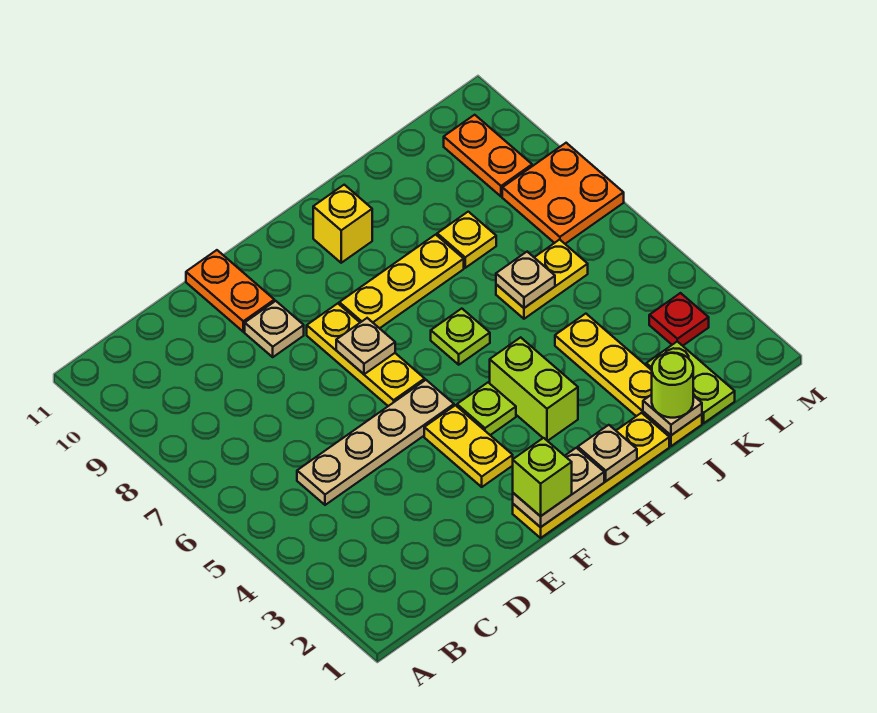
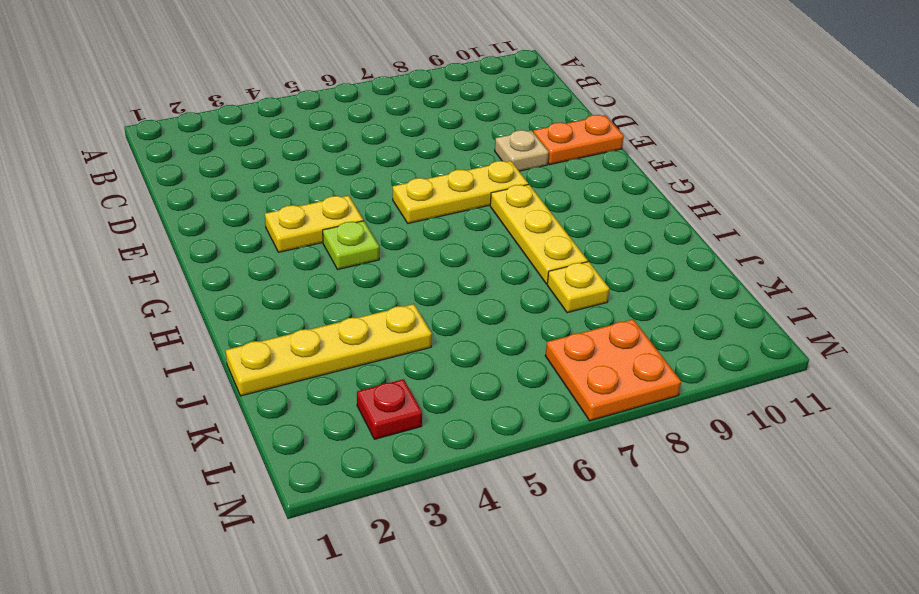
none -> tan 1x4 plate [297,380,454,505]
none -> yellow 1x4 plate [513,413,669,538]
none -> lime 1x2 brick [490,337,578,441]

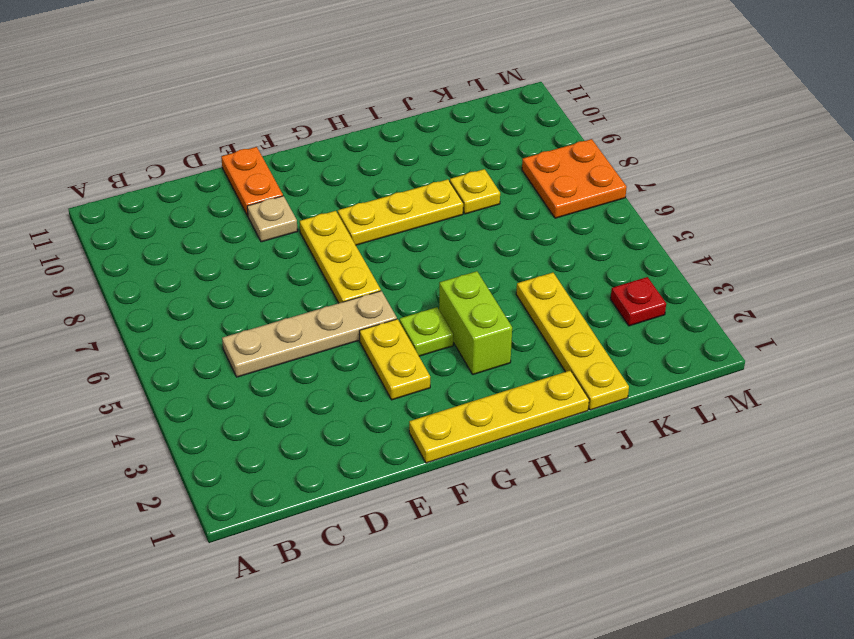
none -> lime 1x1 plate [431,309,490,365]
none -> yellow 1x1 brick [313,185,372,263]
none -> yellow 1x2 plate [496,240,588,319]

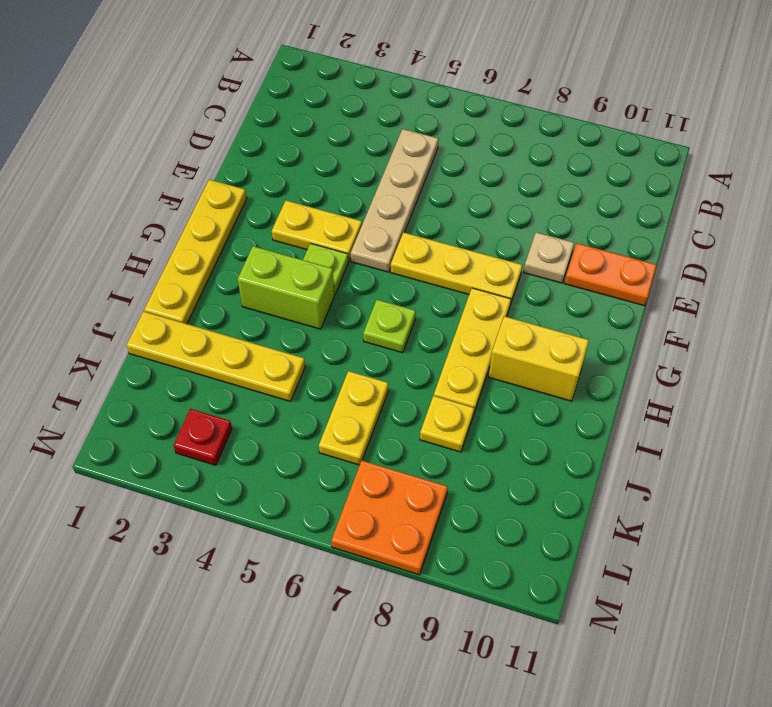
yellow 1x2 brick [489,316,589,401] -> yellow 1x1 brick [313,185,372,263]
none -> lime 1x2 plate [646,341,735,423]
none -> orange 1x2 plate [444,115,532,196]
none -> tan 1x2 plate [513,448,604,527]

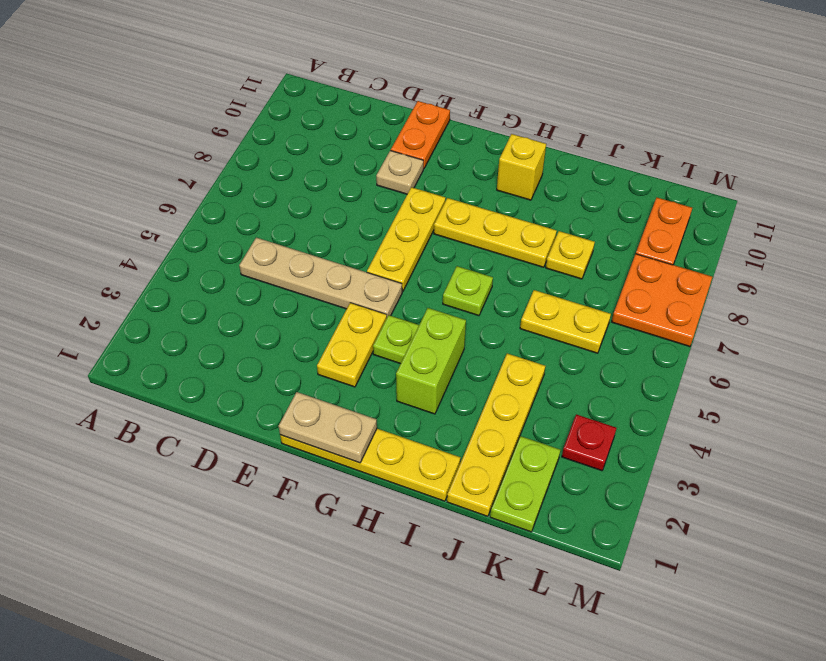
none -> tan 1x1 plate [336,318,395,374]
none -> tan 1x1 plate [577,425,637,481]
none -> tan 1x1 plate [643,395,702,435]

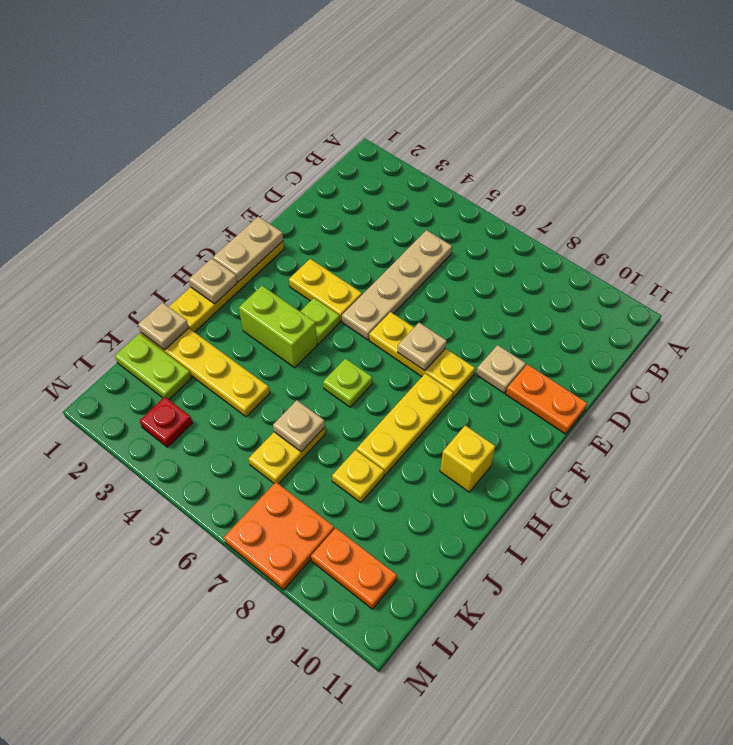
none -> lime 1x1 brick [513,438,572,516]
none -> lime 1x1 round brick [652,353,693,418]

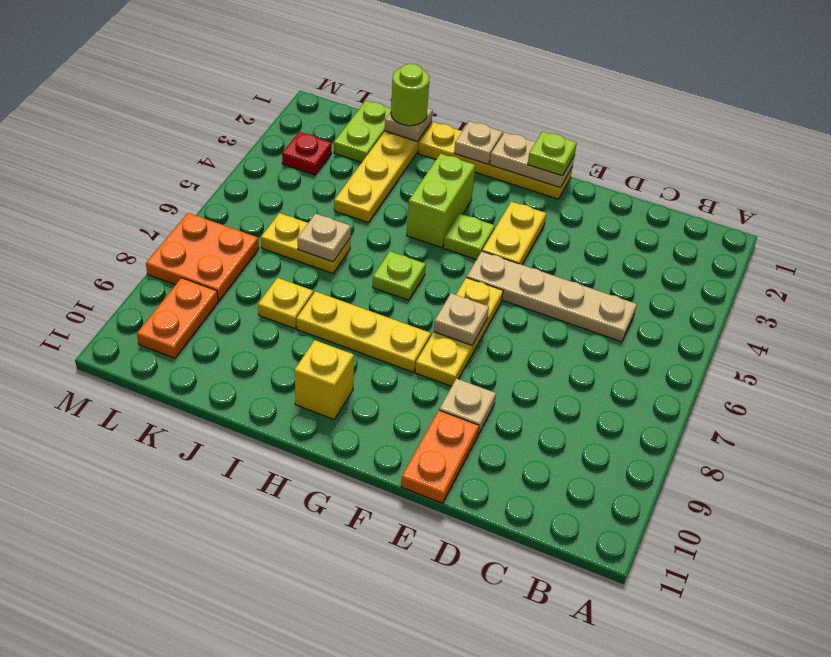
lime 1x1 plate [528,132,577,176] -> lime 1x1 brick [513,438,572,516]

